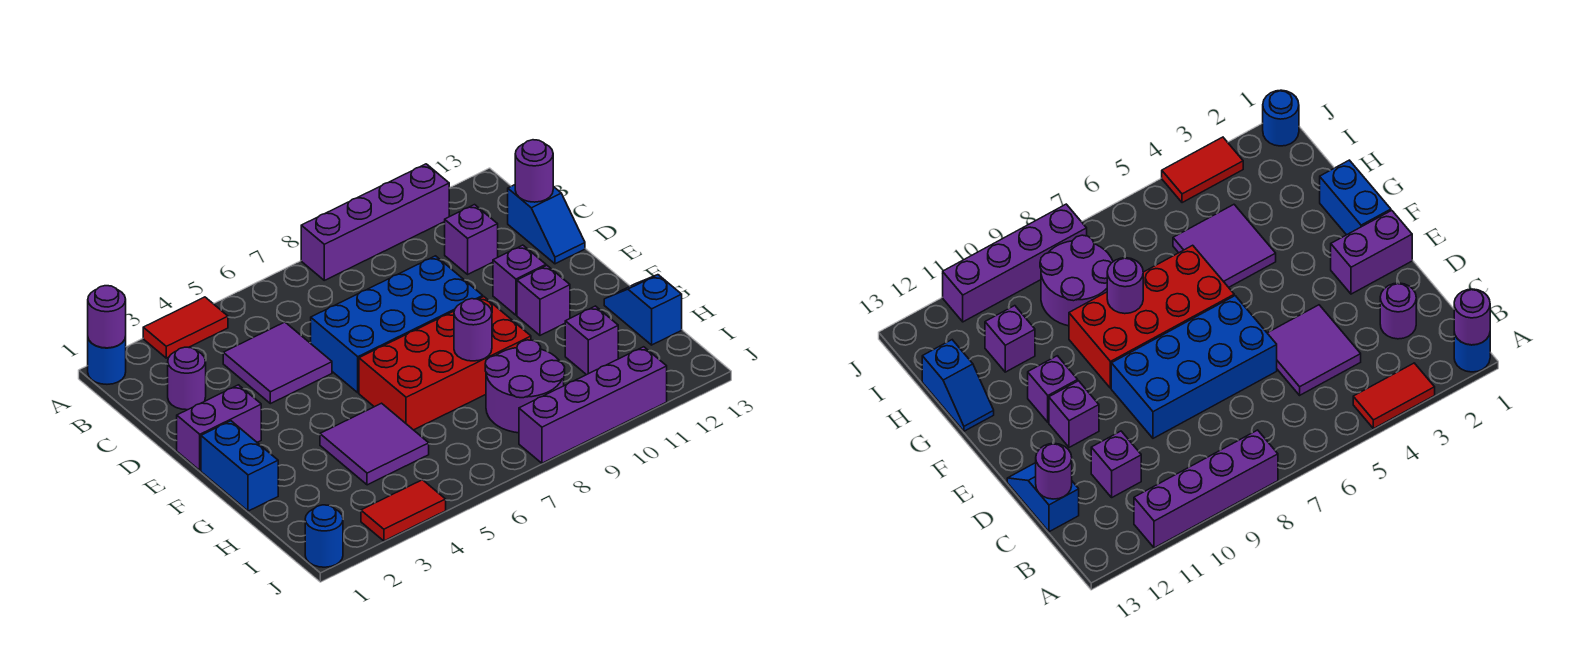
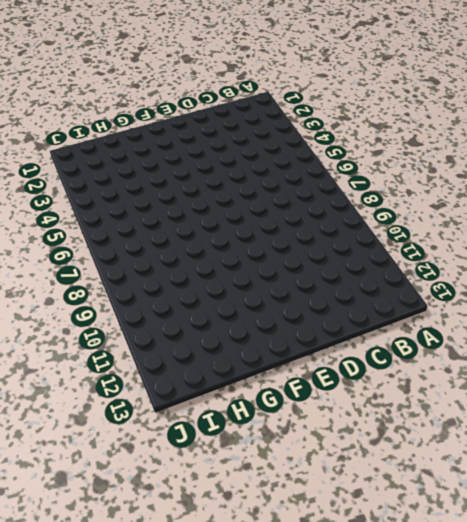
none -> blue 1x1 round brick [88,337,126,384]
none -> red 1x2 tile [143,297,228,358]
none -> purple 1x4 brick [301,164,449,280]

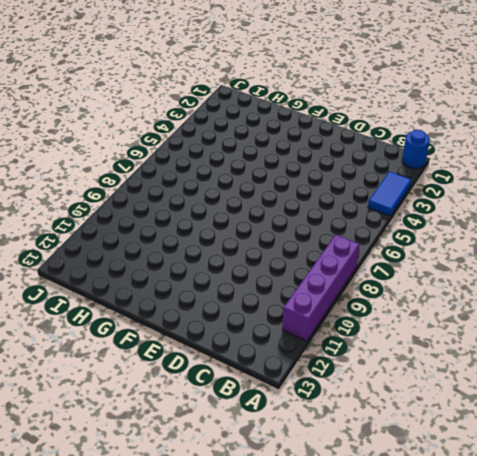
blue 1x2 tile [368,171,411,216] -> red 1x2 tile [143,297,228,358]
none -> purple 1x1 round brick [168,347,206,410]
none -> purple 2x2 tile [223,322,332,404]
none -> purple 1x1 brick [445,205,498,274]

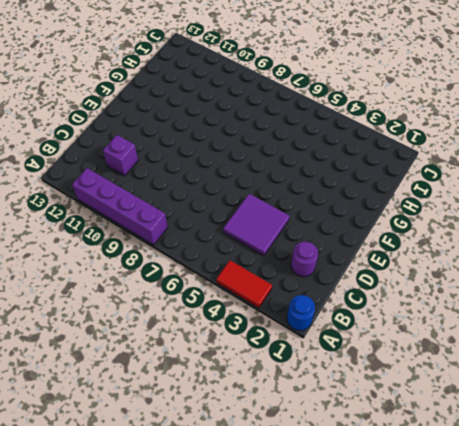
none -> blue 1x2 slope [508,185,585,264]
none -> blue 2x4 brick [311,256,483,393]
none -> purple 1x2 brick [177,385,261,470]

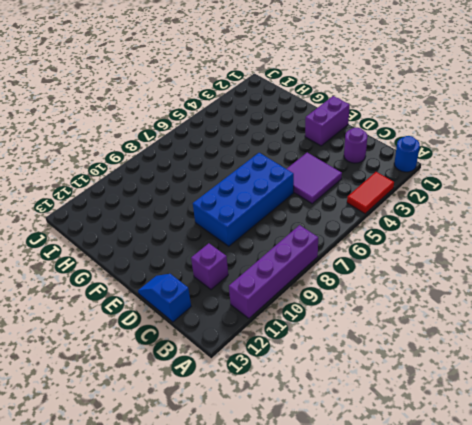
none -> purple 1x1 brick [493,245,546,315]
none -> blue 1x2 brick [201,421,278,511]
none -> red 2x4 brick [359,297,531,430]

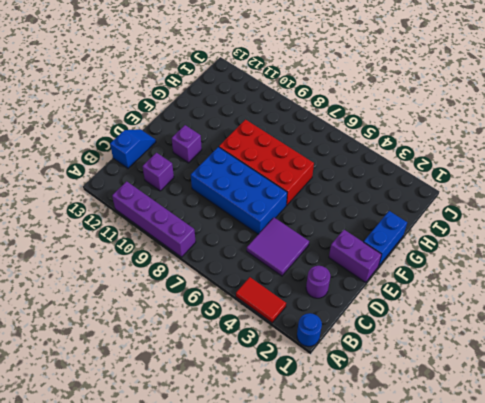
none -> purple 1x1 brick [517,266,570,335]
none -> purple 2x2 tile [320,403,429,485]
none -> blue 1x2 slope [604,275,682,345]

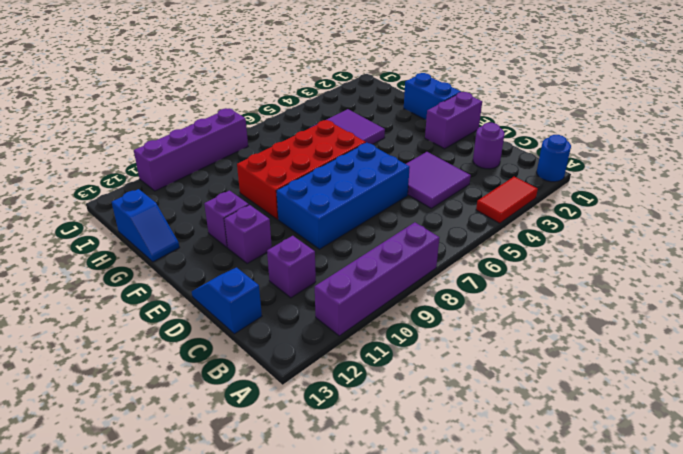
none -> purple 2x2 round brick [485,340,565,433]
none -> purple 1x1 brick [565,306,618,375]
none -> blue 1x1 round brick [305,505,343,567]

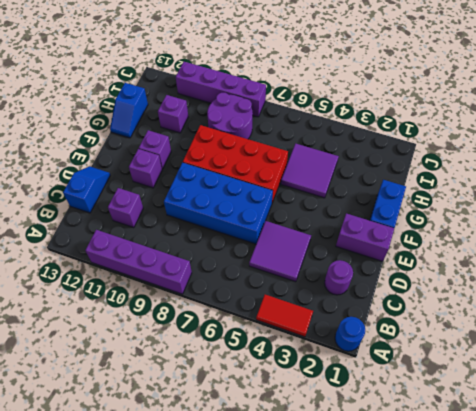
none -> blue 1x1 round brick [305,505,343,567]
none -> red 1x2 tile [361,480,446,541]
none -> purple 1x1 round brick [88,286,126,348]

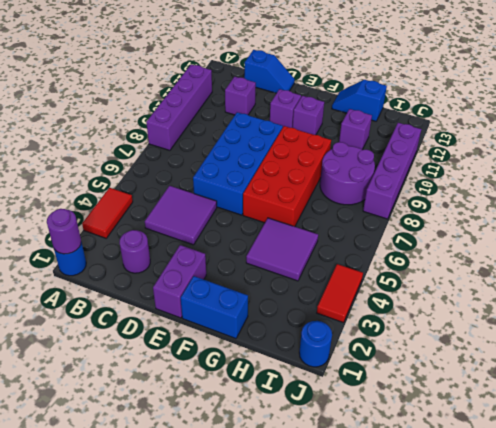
none -> purple 1x1 round brick [515,140,553,202]
none -> purple 1x1 round brick [454,299,492,361]

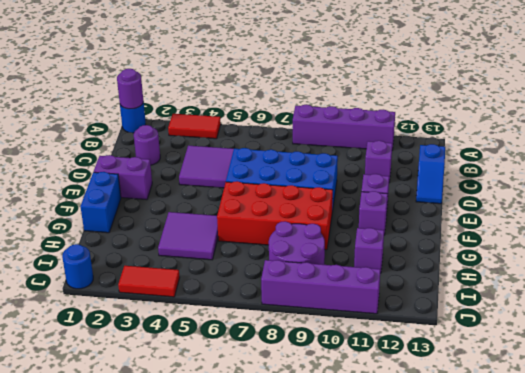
none -> blue 1x2 slope [604,275,682,345]
none -> purple 1x1 round brick [515,140,553,202]
none -> purple 1x1 round brick [454,299,492,361]

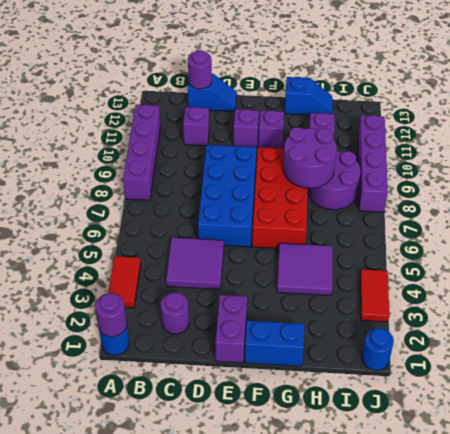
purple 2x2 round brick [283,127,337,188] -> purple 1x1 round brick [454,299,492,361]
blue 1x2 slope [285,77,332,115] -> blue 1x2 slope turned to [604,275,682,345]

